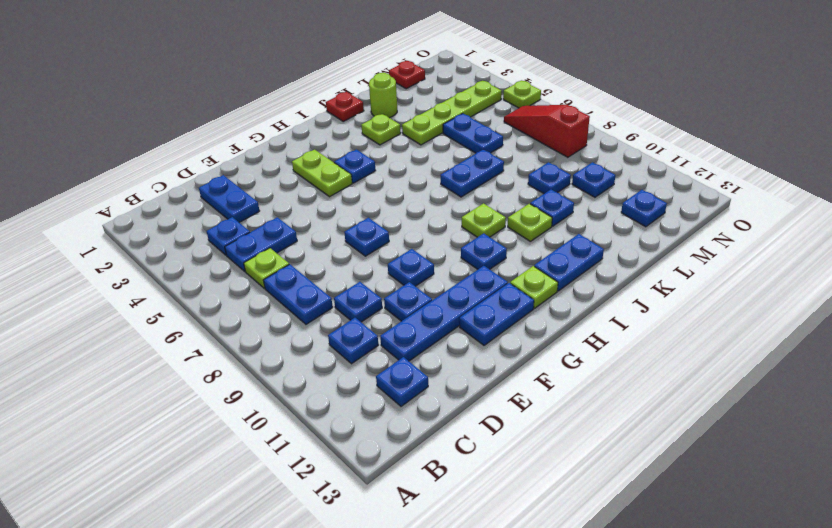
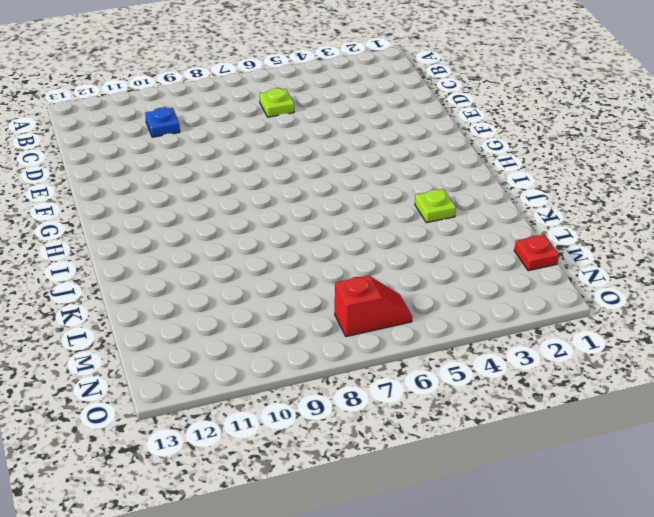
red 1x2 slope [335,275,412,337] -> red 1x3 slope [504,105,590,157]
none -> blue 1x1 plate [207,217,250,255]
none -> blue 1x2 plate [225,217,297,271]
none -> blue 1x2 plate [263,264,333,324]
none -> blue 1x1 plate [376,357,428,406]

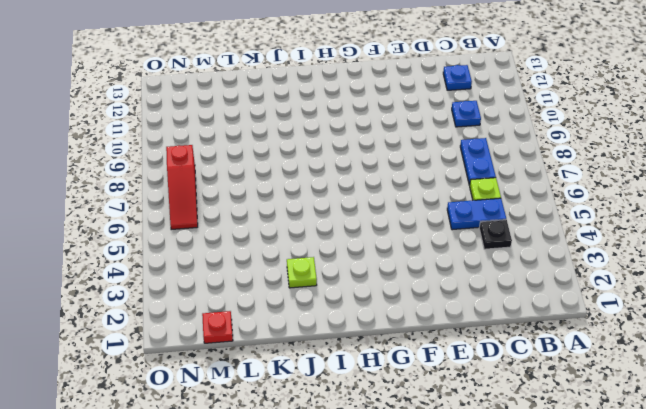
black 1x1 plate [479,220,512,249] -> blue 1x1 plate [207,217,250,255]
none -> blue 1x2 plate [199,175,259,222]
none -> blue 1x1 plate [334,282,382,322]
none -> blue 1x4 plate [380,266,508,361]
none -> blue 1x1 plate [384,282,432,321]

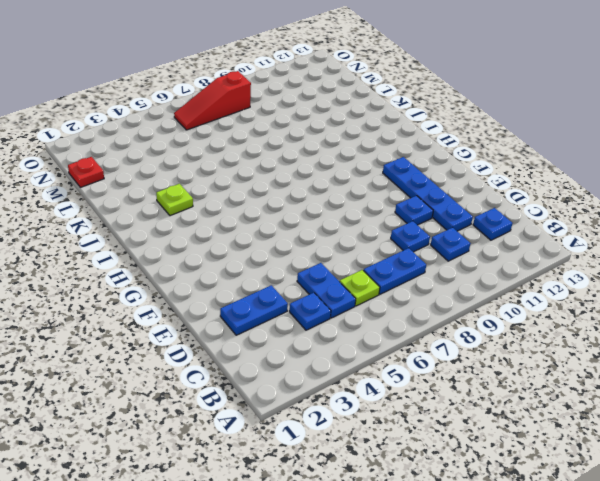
none -> blue 1x1 plate [344,218,389,256]
none -> blue 1x1 plate [388,249,434,286]
none -> blue 1x2 plate [459,283,534,345]
none -> lime 1x2 plate [292,150,352,197]

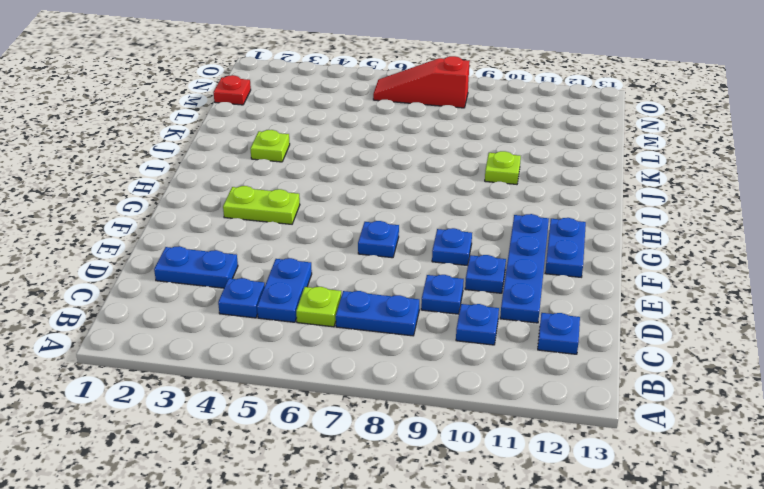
none -> blue 1x1 plate [334,149,376,183]
none -> blue 1x1 plate [461,233,507,269]
none -> lime 1x1 plate [510,266,558,309]
none -> lime 1x1 plate [462,203,506,237]

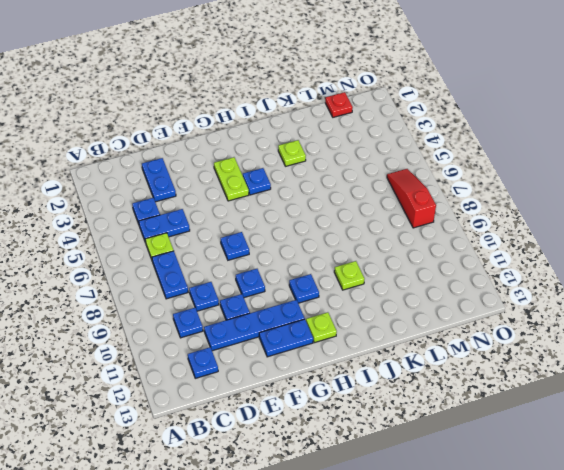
none -> lime 1x1 plate [462,203,506,237]
none -> blue 1x2 plate [534,234,604,291]
none -> red 1x1 plate [326,92,364,121]
none -> blue 1x2 plate [441,149,504,197]

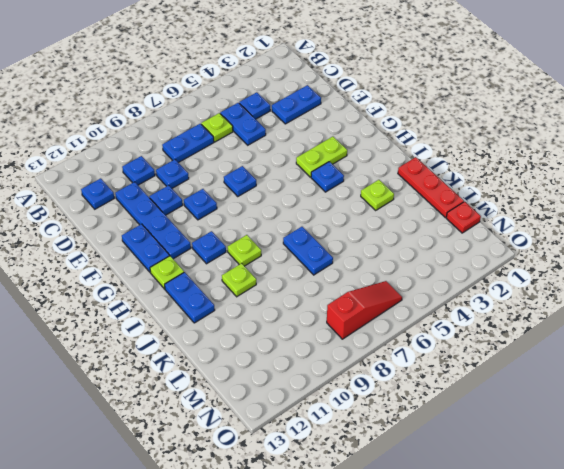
red 1x3 plate [398,157,464,218] -> red 1x1 plate [326,92,364,121]
none -> lime 1x1 round brick [369,73,397,118]
none -> lime 1x4 plate [402,81,502,145]
none -> blue 1x1 plate [530,190,574,226]
none -> blue 1x2 plate [443,113,503,153]

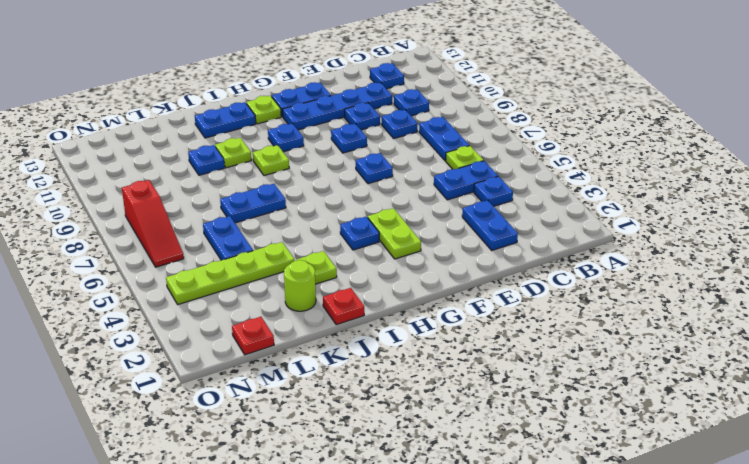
none -> blue 1x1 plate [528,162,571,194]
none -> blue 1x1 plate [572,162,615,197]
none -> blue 1x1 plate [621,190,667,227]
none -> lime 1x1 plate [503,80,541,108]

